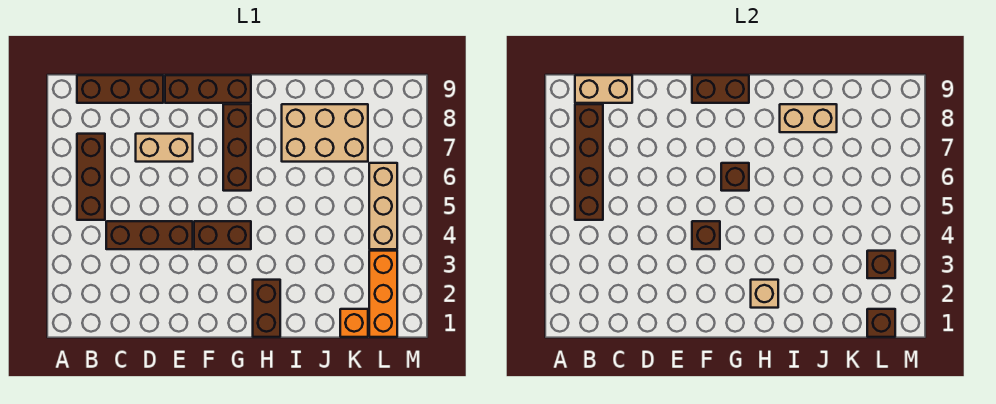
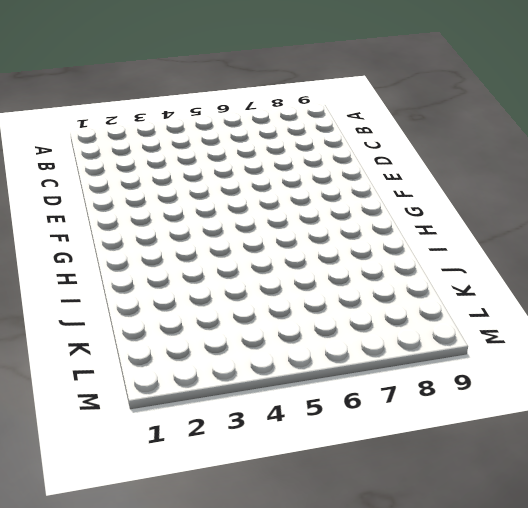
none -> brown 1x3 brick [77,134,105,220]
none -> brown 1x3 brick [77,75,163,103]
none -> brown 1x3 brick [106,221,193,249]

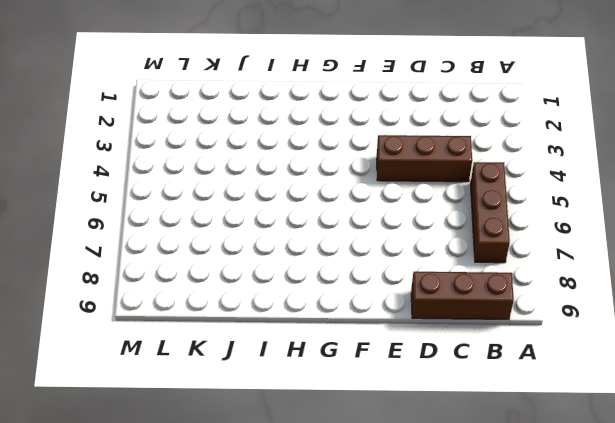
none -> tan 1x2 brick [136,134,193,162]
none -> brown 1x3 brick [165,75,251,103]
none -> brown 1x2 brick [194,221,251,249]

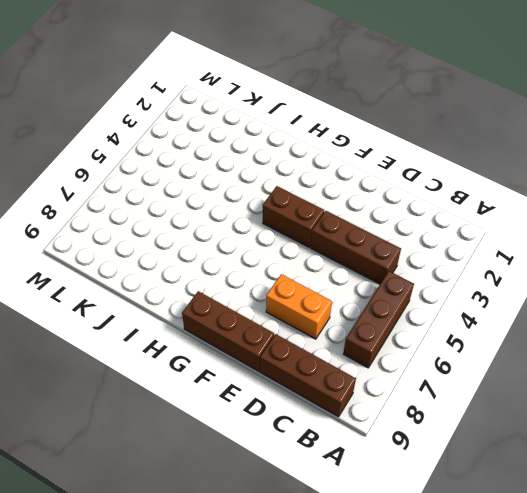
orange 1x2 brick [266,274,332,339] -> tan 1x2 brick [136,134,193,162]
none -> brown 1x3 brick [223,104,251,191]
none -> brown 1x2 brick [253,280,280,337]
none -> tan 2x3 brick [282,104,368,162]

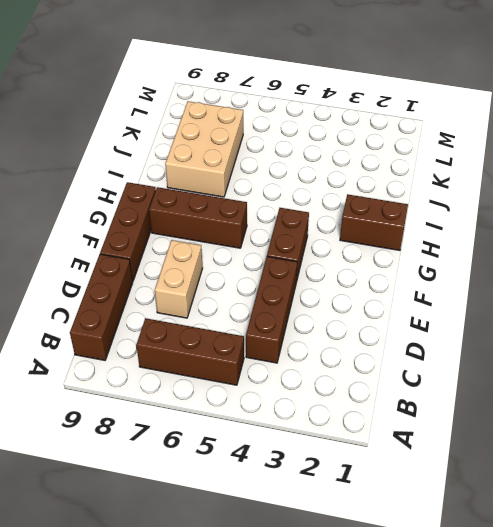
none -> orange 1x1 brick [340,309,368,337]
none -> orange 1x3 brick [369,251,397,337]
none -> tan 1x3 brick [369,163,397,249]

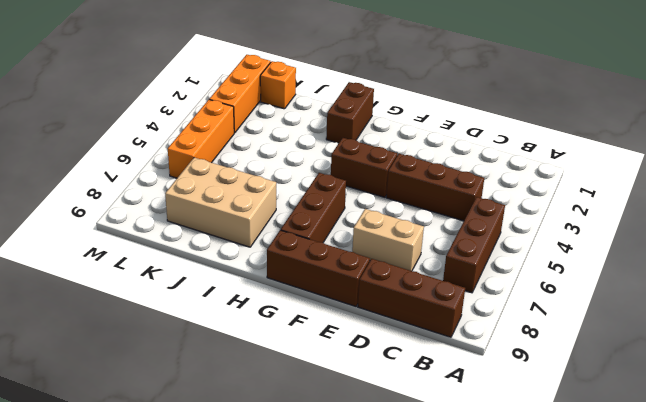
orange 1x3 brick [168,100,234,178] -> tan 1x3 brick [369,163,397,249]
none -> brown 1x4 brick [575,104,603,220]
none -> tan 1x2 brick [575,75,632,103]
none -> brown 1x1 brick [692,221,720,249]

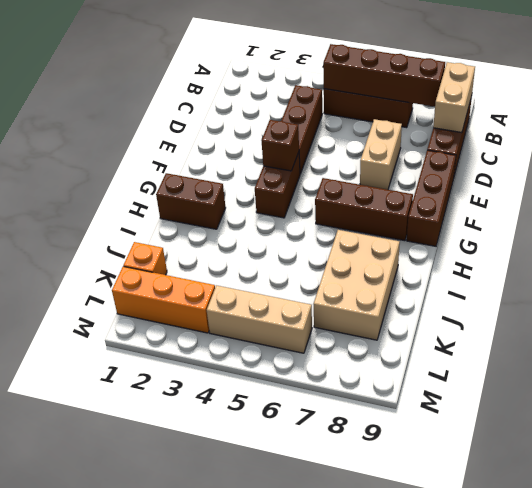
none -> brown 1x2 brick [692,75,749,103]
none -> brown 1x1 brick [721,163,749,191]
none -> tan 1x1 brick [751,280,778,308]

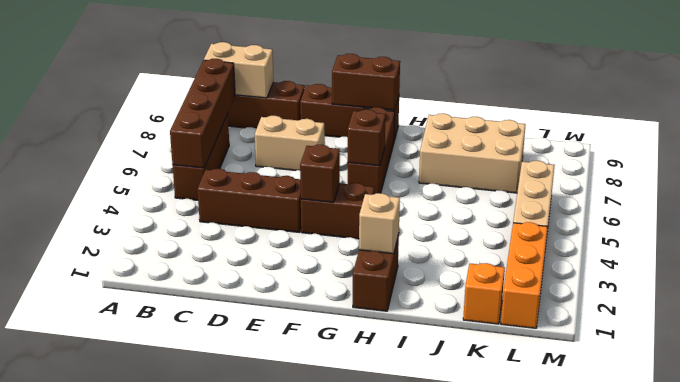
none -> tan 1x2 brick [780,104,837,132]
none -> brown 1x1 brick [867,309,895,337]
none -> brown 1x1 brick [867,251,895,278]

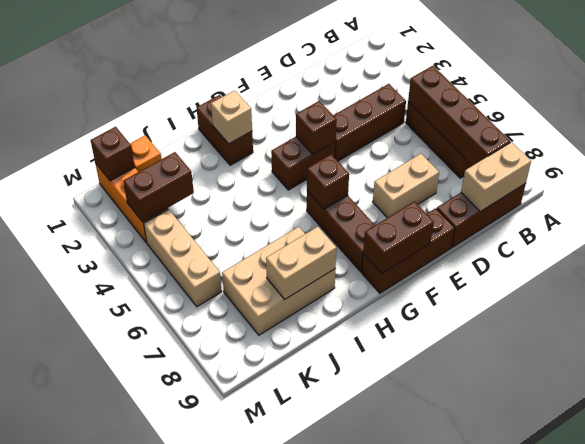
brown 1x2 brick [123,152,194,222] -> brown 1x1 brick [867,251,895,278]

